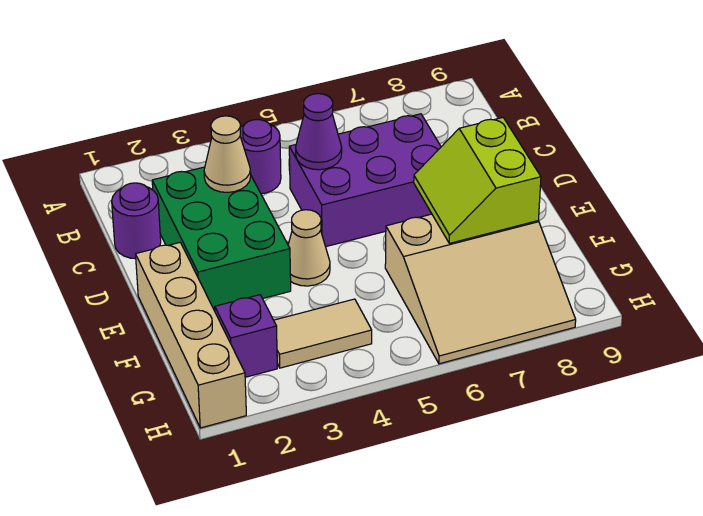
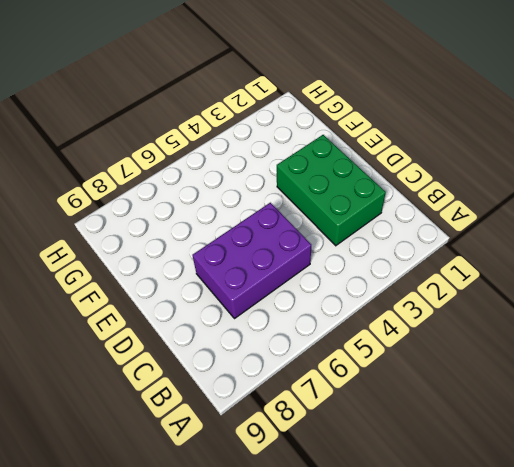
none -> purple 1x1 round brick [240,120,281,194]
none -> purple 1x1 round brick [112,183,161,259]
none -> tan 1x4 brick [136,243,246,428]

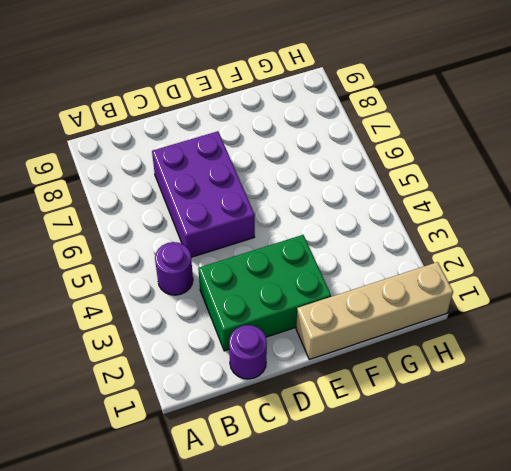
none -> tan 1x1 cone [288,210,330,286]
none -> tan 3x3 slope [385,214,576,364]
none -> purple 1x1 brick [215,295,277,377]

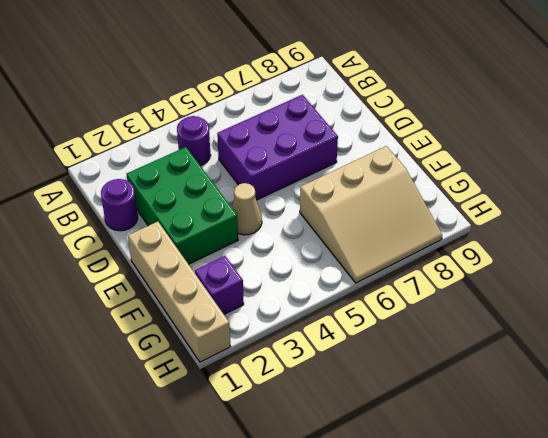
none -> tan 1x2 tile [274,299,372,368]
none -> tan 1x1 cone [204,116,251,192]
none -> purple 1x1 cone [296,94,342,170]

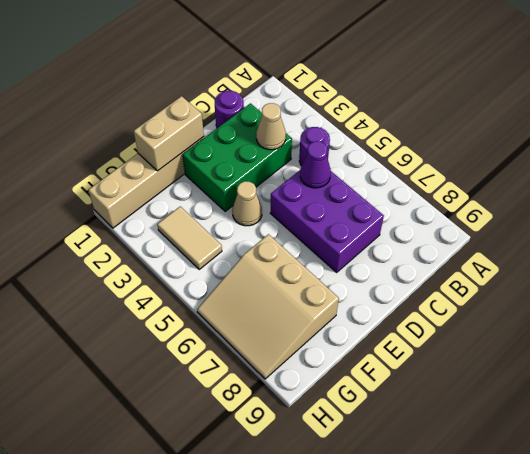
tan 1x2 brick [134,96,204,171] -> none
none -> purple 1x1 brick [215,295,277,377]
none -> lime 2x2 slope [414,118,541,243]

